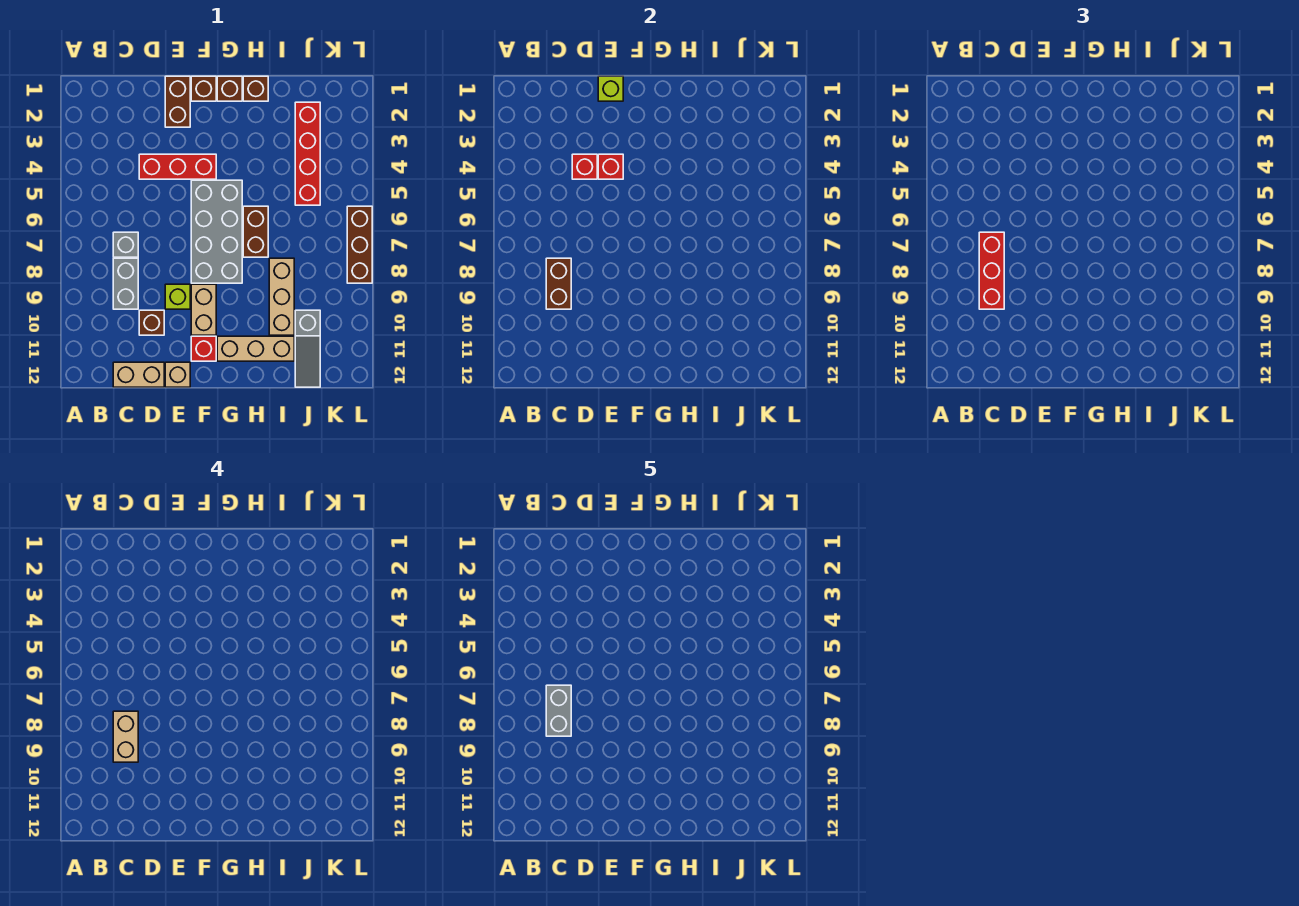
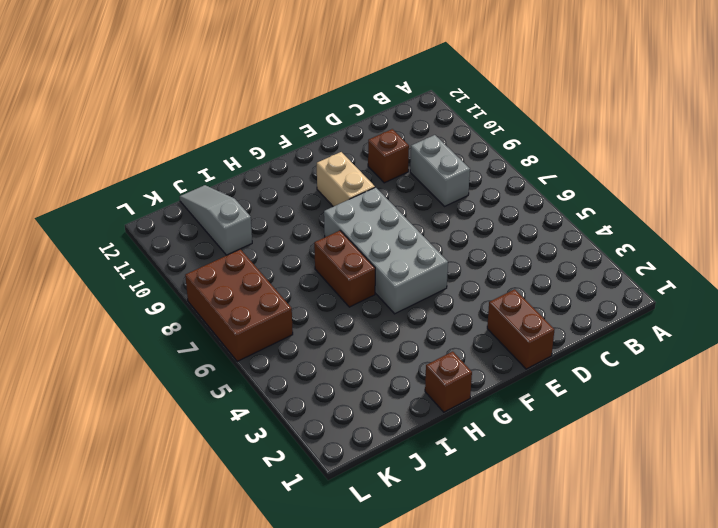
brown 2x3 brick [185,249,293,361] -> brown 1x3 brick [347,206,372,283]
none -> grey 1x1 brick [113,232,138,257]
none -> tan 1x2 brick [113,362,164,387]
none -> red 1x3 brick [139,154,216,179]

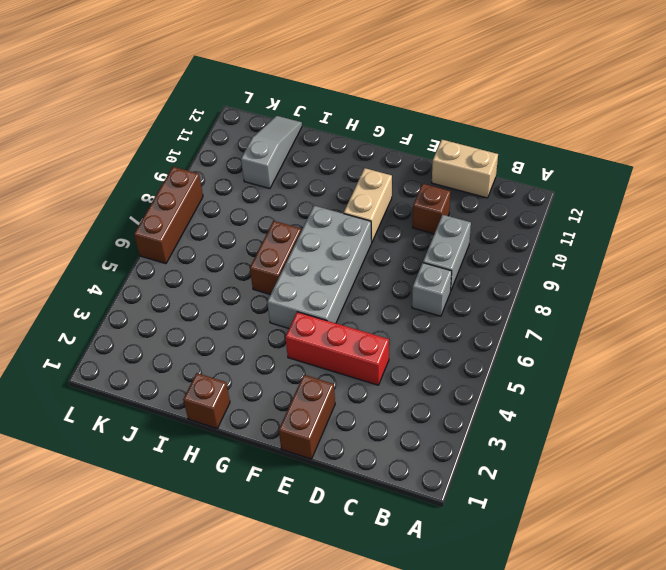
none -> lime 1x1 brick [165,284,190,309]
none -> tan 1x1 brick [165,362,190,387]
none -> brown 1x1 brick [191,76,216,101]

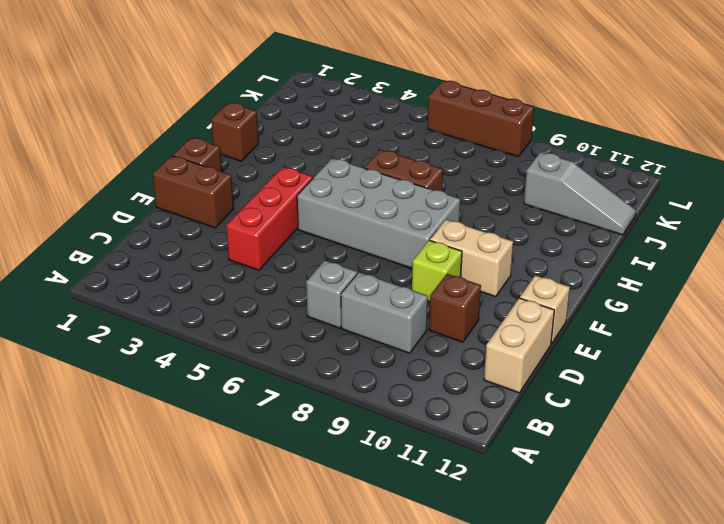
none -> red 1x1 brick [191,336,216,361]
none -> brown 1x1 brick [217,76,242,101]
none -> tan 1x3 brick [217,336,294,361]

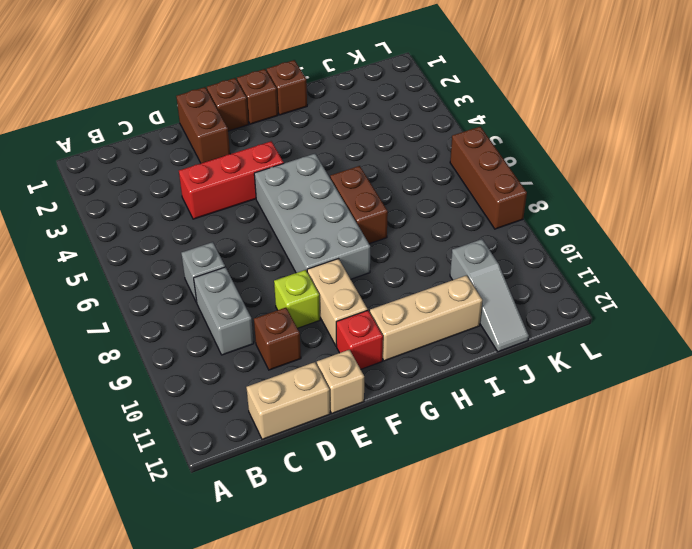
none -> tan 1x3 brick [269,258,294,335]
none -> red 1x4 brick [295,102,320,205]
none -> brown 1x2 brick [546,258,571,309]

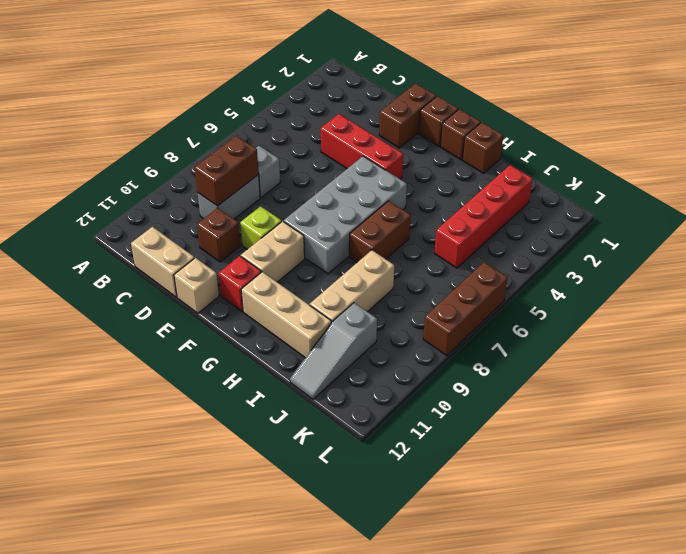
none -> red 1x1 brick [572,154,597,179]
none -> lime 1x1 brick [598,76,623,101]
none -> red 1x1 brick [598,154,623,179]

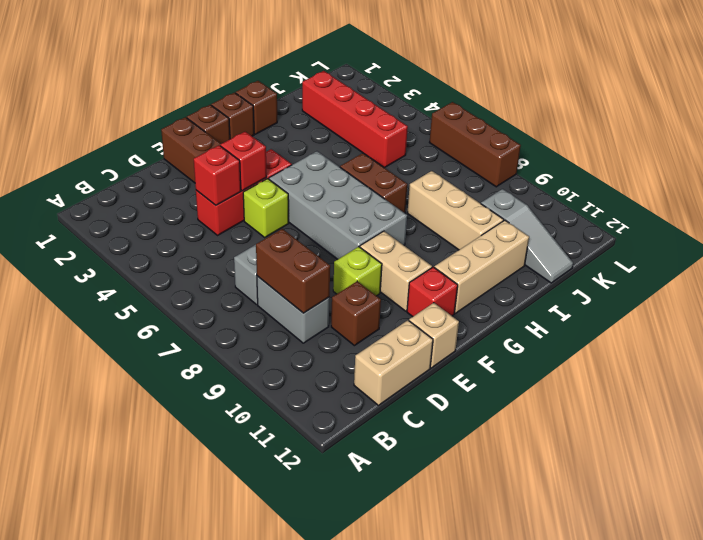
lime 1x1 brick [243,179,289,237] -> lime 1x1 brick moved to [598,76,623,101]
none -> red 1x3 brick [979,232,1004,309]
none -> tan 1x2 brick [113,711,138,762]
none -> grey 1x2 brick [546,685,571,736]

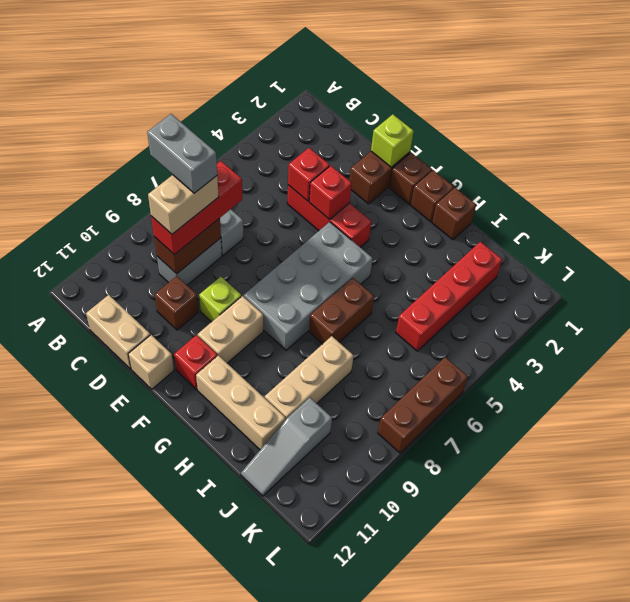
grey 1x2 brick [147,114,217,193] -> grey 1x2 brick turned to [546,685,571,736]

